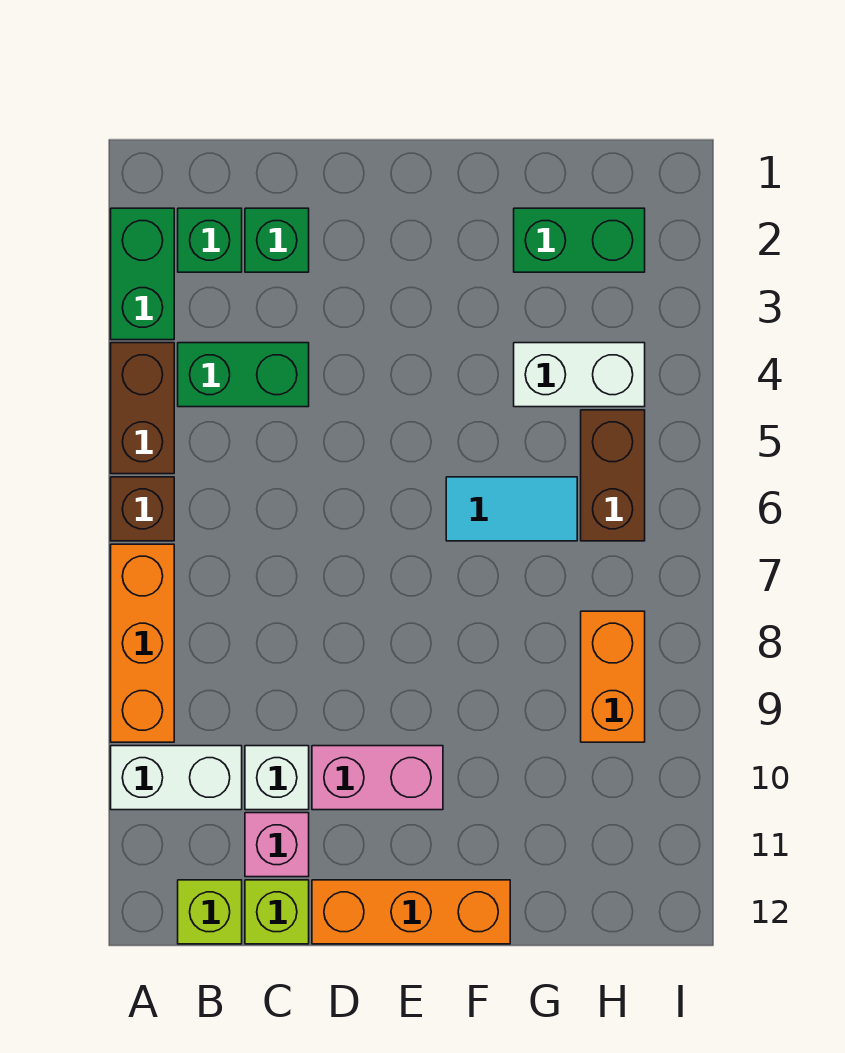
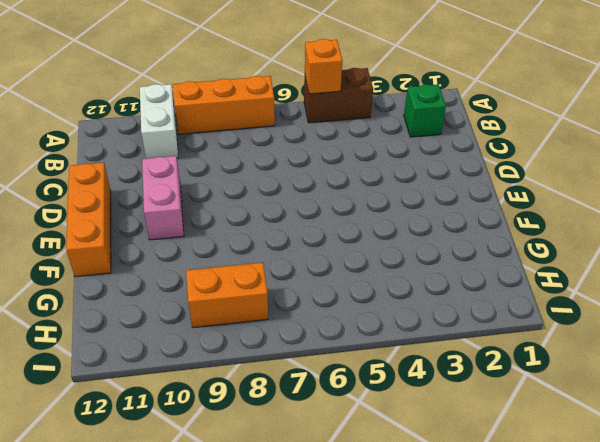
orange 1x1 brick [305,39,342,94] -> none
none -> green 1x2 brick [111,208,174,340]
none -> brown 1x1 brick [111,477,174,541]
none -> green 1x2 brick [178,343,309,407]

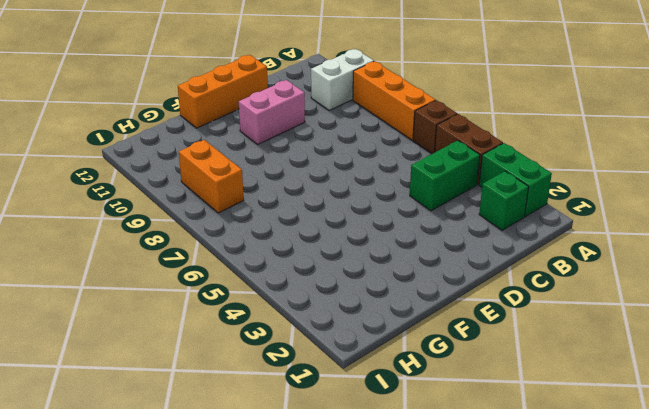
none -> lime 1x1 brick [178,880,242,944]
none -> green 1x1 brick [245,208,309,272]
none -> white 1x1 brick [245,746,309,810]

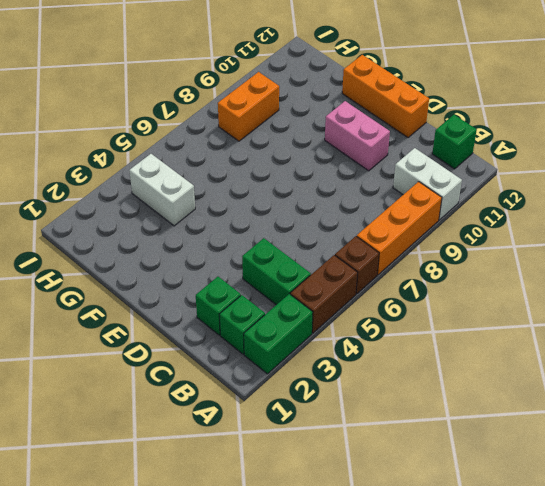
green 1x1 brick [432,115,477,169] -> lime 1x1 brick [178,880,242,944]
none -> white 1x1 brick [245,746,309,810]
none -> pink 1x1 brick [245,813,309,877]
none -> lime 1x1 brick [245,880,309,944]

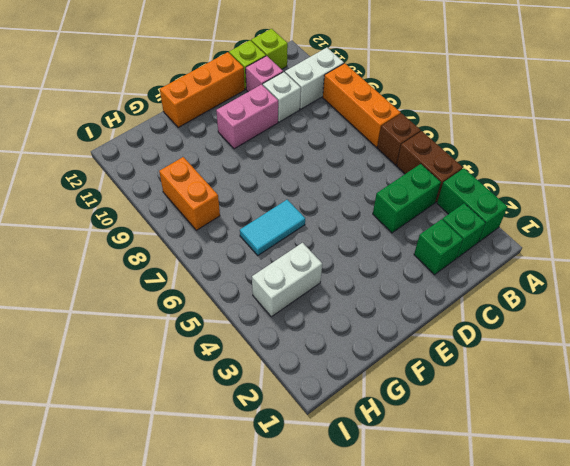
none -> green 1x2 brick [514,208,645,272]
none -> brown 1x2 brick [581,410,645,541]

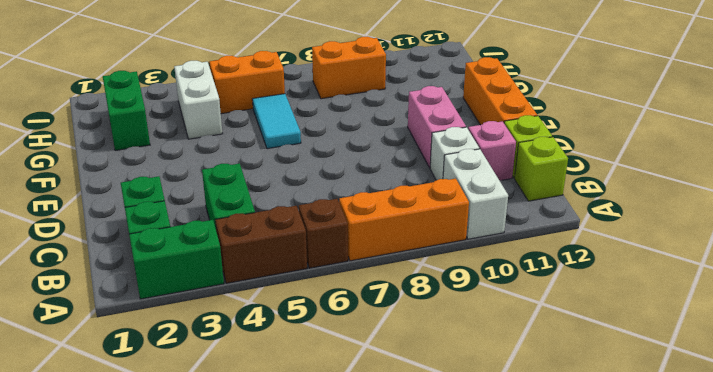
orange 1x2 brick [210,51,285,114] -> brown 1x2 brick [581,410,645,541]

